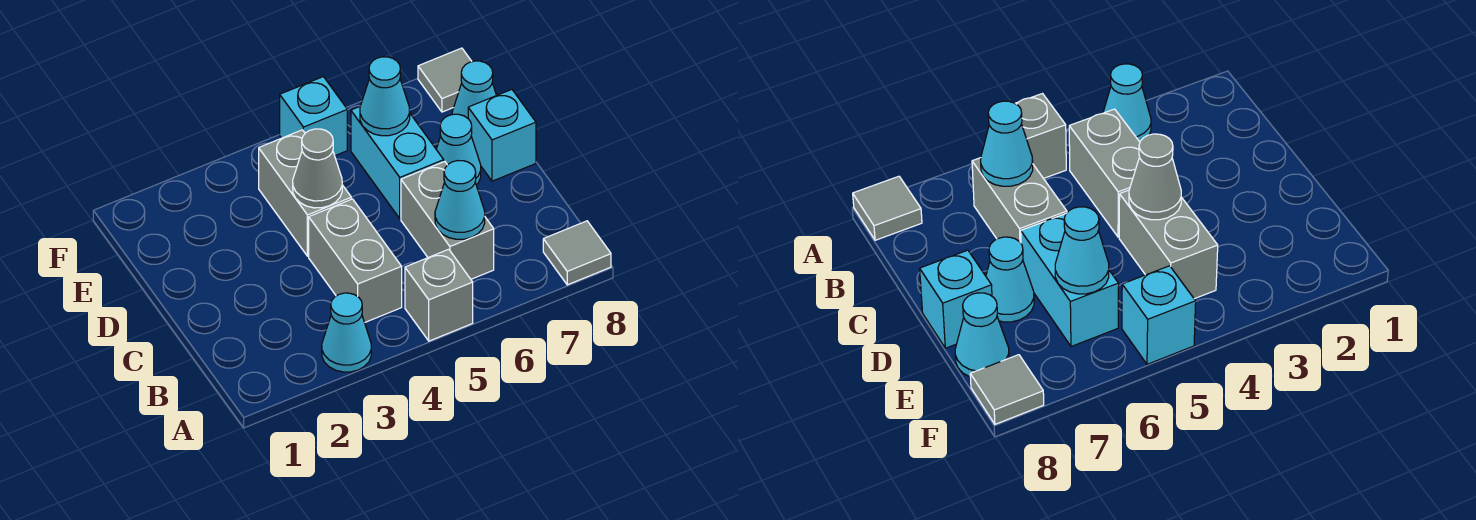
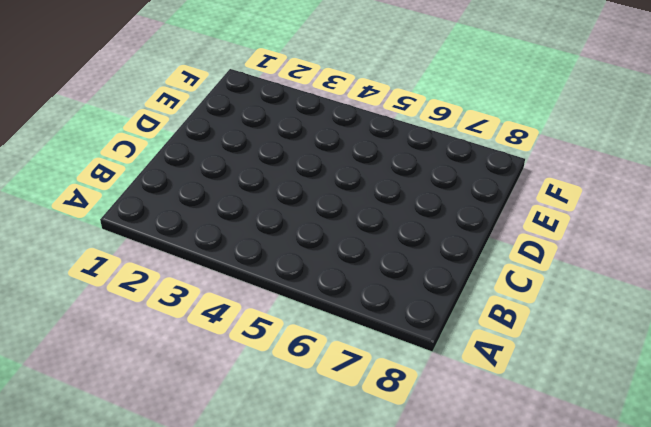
none -> cyan 1x1 cone [322,293,371,372]
none -> grey 1x1 brick [405,249,473,341]
none -> grey 1x1 tile [543,221,611,285]

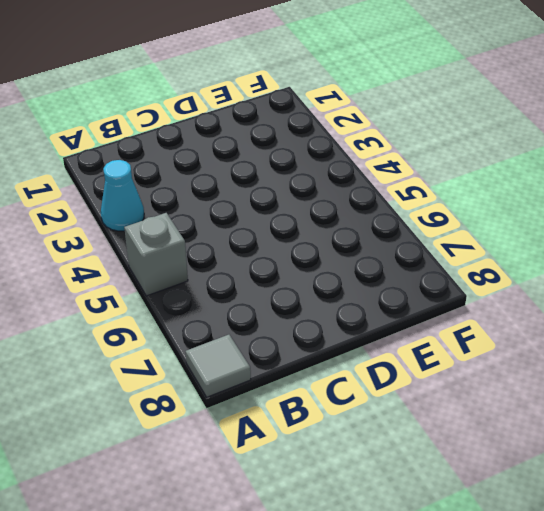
none -> grey 1x2 brick [309,199,402,323]
none -> grey 1x2 brick [401,162,494,279]
none -> grey 1x2 brick [259,130,351,256]

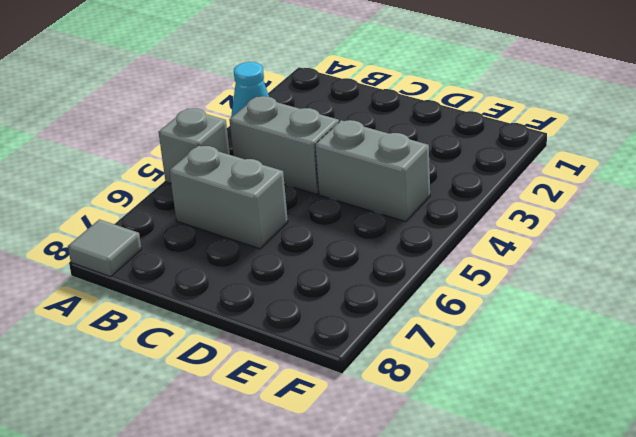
none -> cyan 1x2 brick [351,107,444,219]
none -> cyan 1x1 cone [436,114,481,185]
none -> cyan 1x1 brick [468,90,536,181]

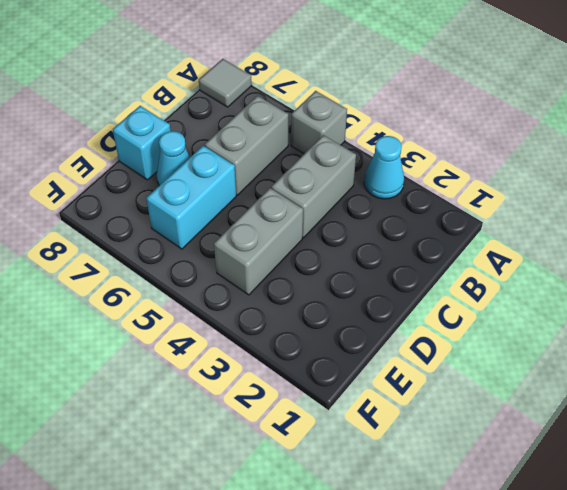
none -> cyan 1x1 cone [452,61,496,118]
none -> cyan 1x1 brick [280,77,347,156]
none -> grey 1x1 tile [418,48,472,112]

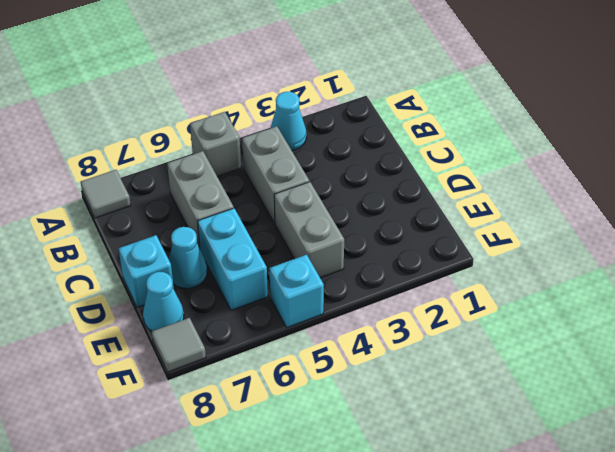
none -> cyan 1x1 cone [435,161,485,239]
none -> grey 1x1 cone [293,129,342,208]
none -> cyan 1x1 cone [360,57,410,136]

